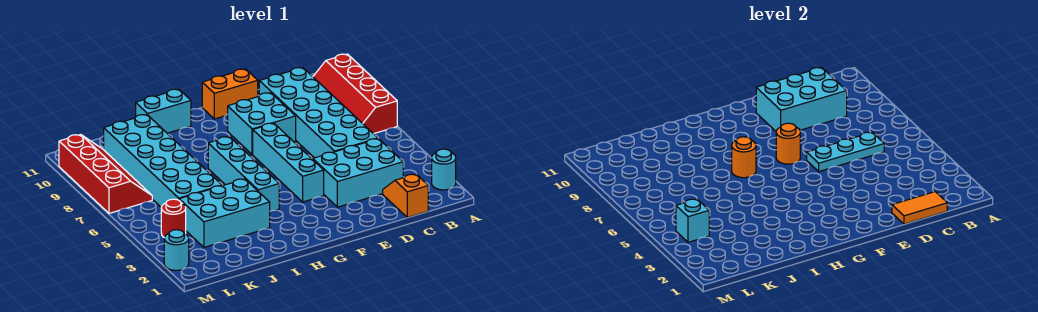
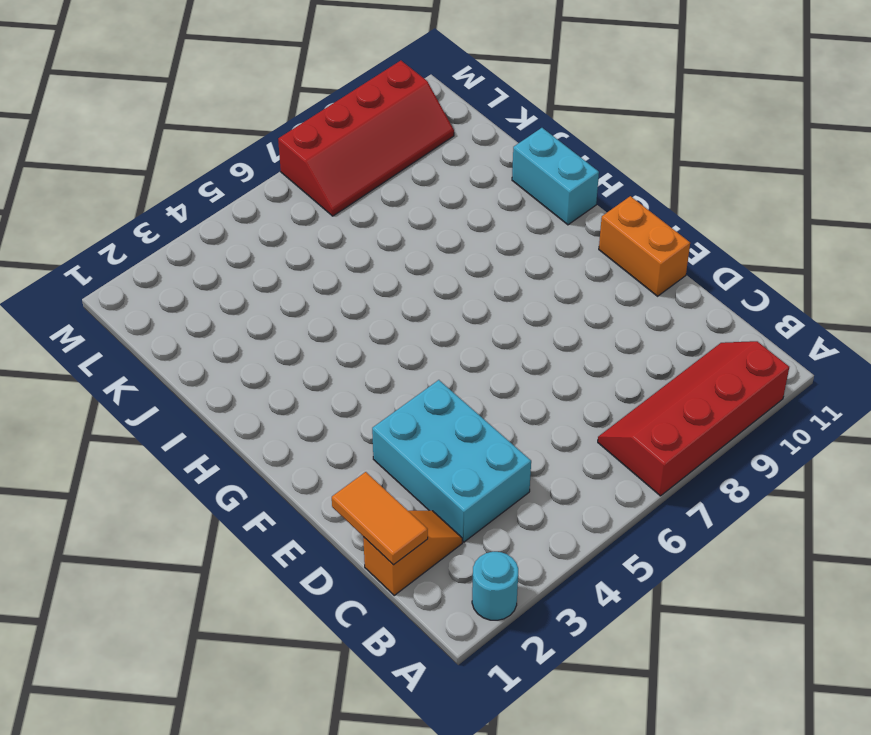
none -> cyan 2x6 brick [259,68,378,158]
none -> cyan 2x2 brick [228,93,296,155]
none -> cyan 1x4 brick [253,123,324,202]

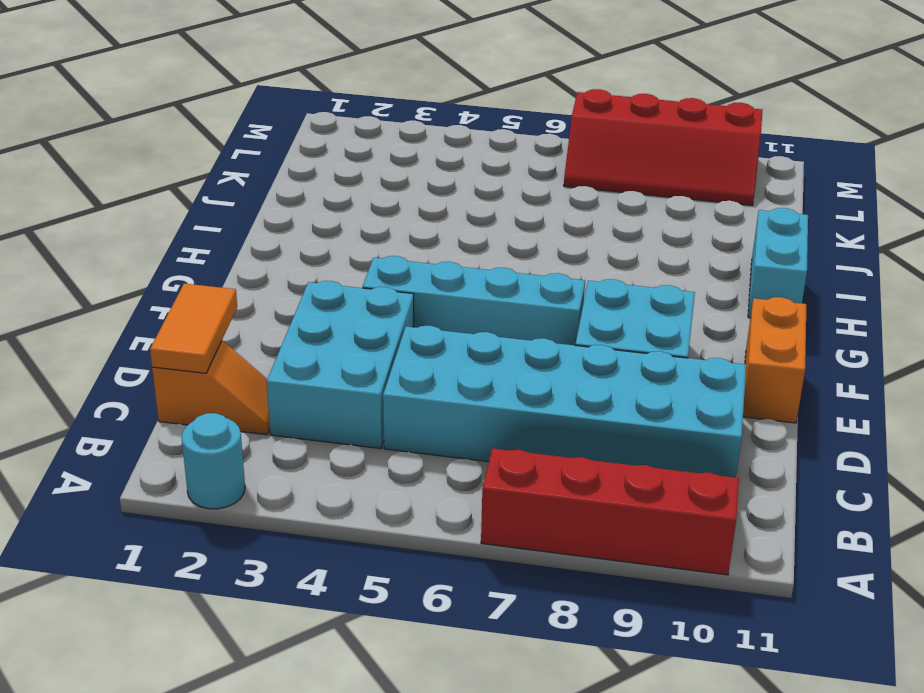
none -> cyan 1x4 brick [208,137,279,211]
none -> cyan 2x3 brick [179,179,270,247]
none -> cyan 2x6 brick [104,115,222,207]

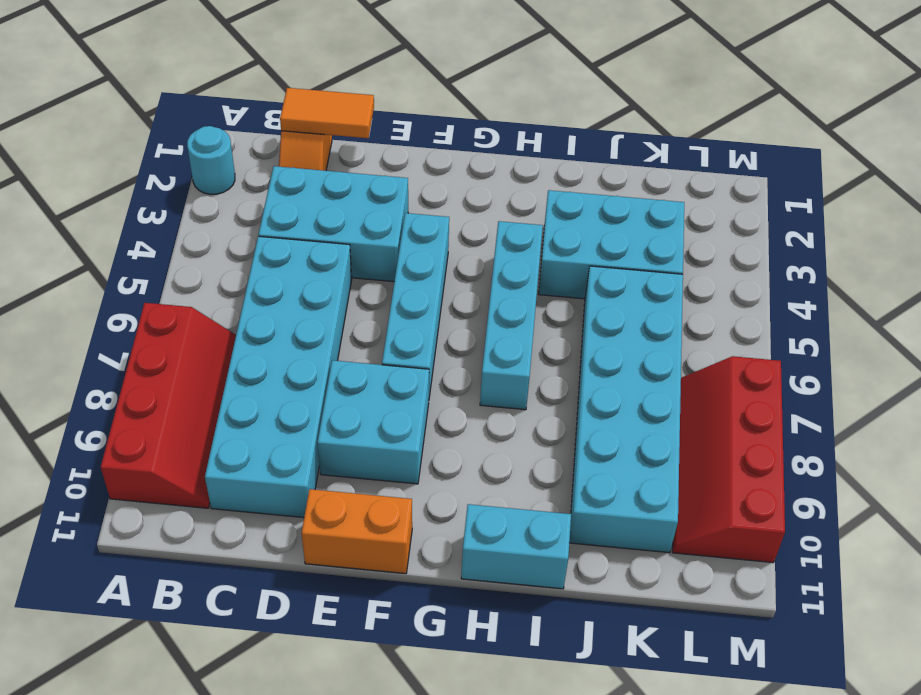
none -> red 1x1 round brick [161,199,186,237]
none -> cyan 1x1 round brick [164,230,189,271]
none -> cyan 1x3 plate [807,132,884,171]

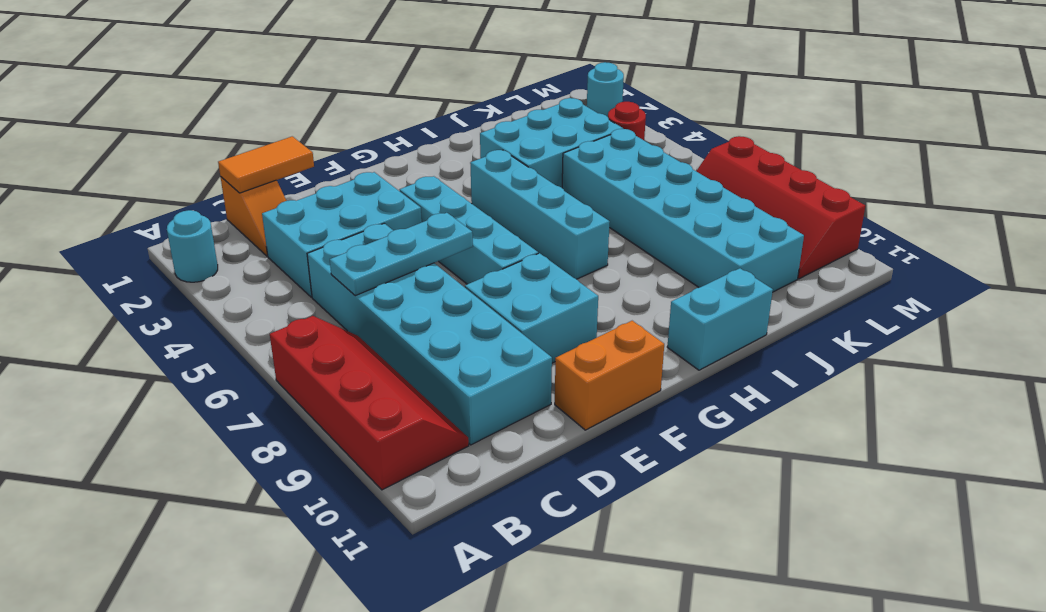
none -> cyan 2x3 brick [756,68,847,131]
none -> orange 1x1 round brick [776,123,800,164]
none -> orange 1x1 round brick [732,137,756,178]

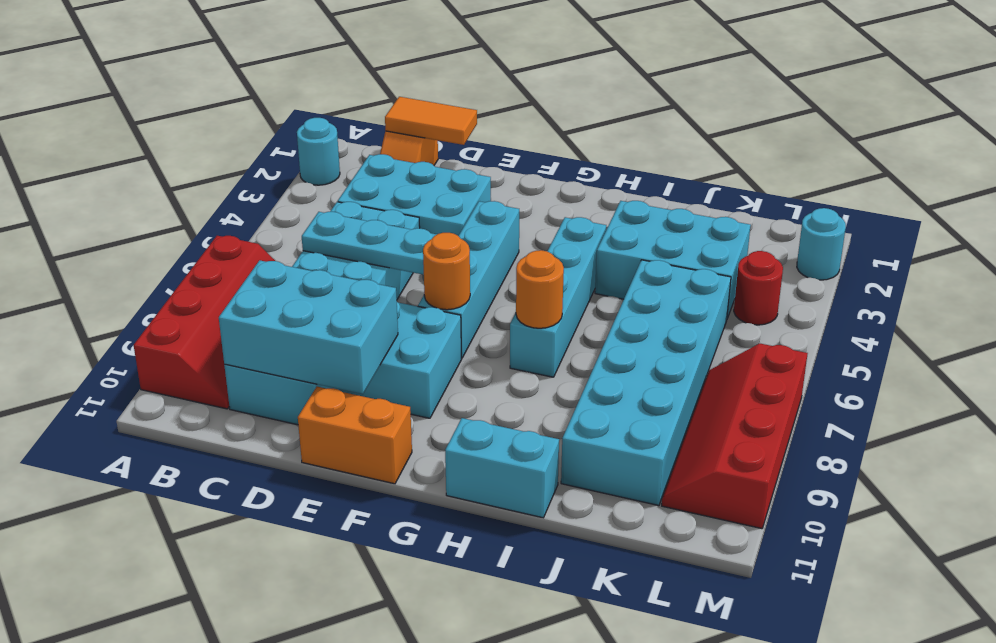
none -> cyan 1x1 brick [676,199,709,242]

